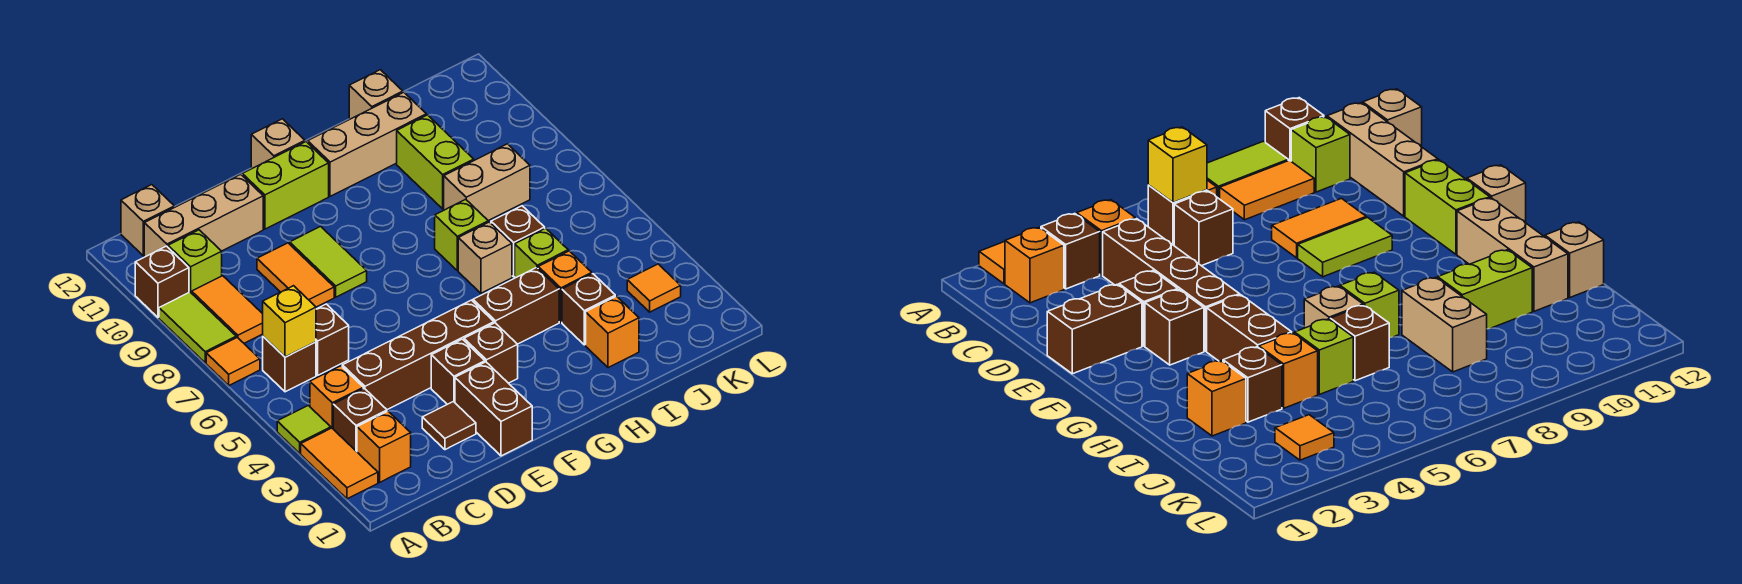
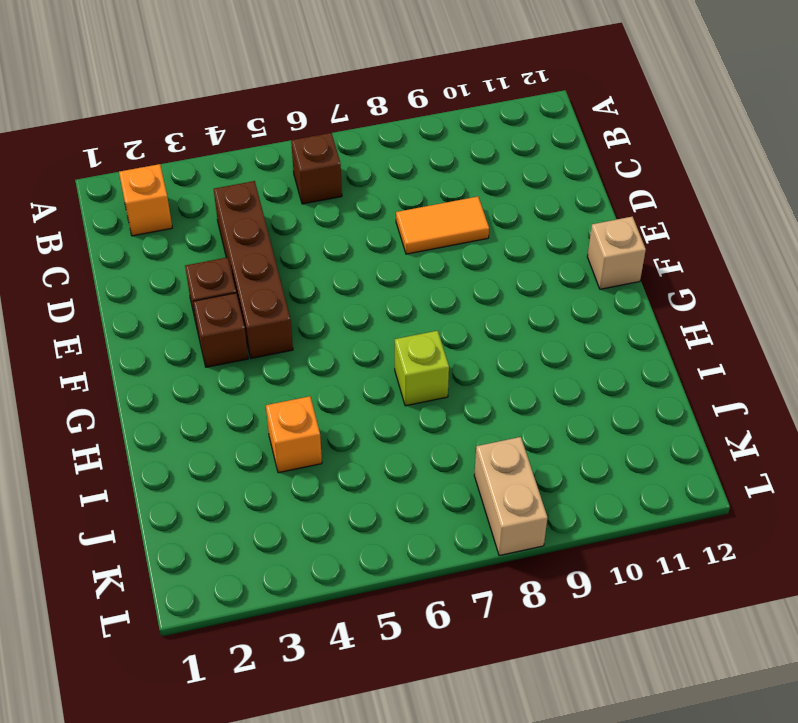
tan 1x2 brick [474,437,548,556] -> tan 1x2 brick moved to [444,144,530,221]
none -> orange 1x2 tile [301,428,378,499]
none -> lime 1x1 tile [277,406,331,453]
none -> orange 1x1 tile [206,337,260,385]
none -> lime 1x2 tile [159,292,236,363]

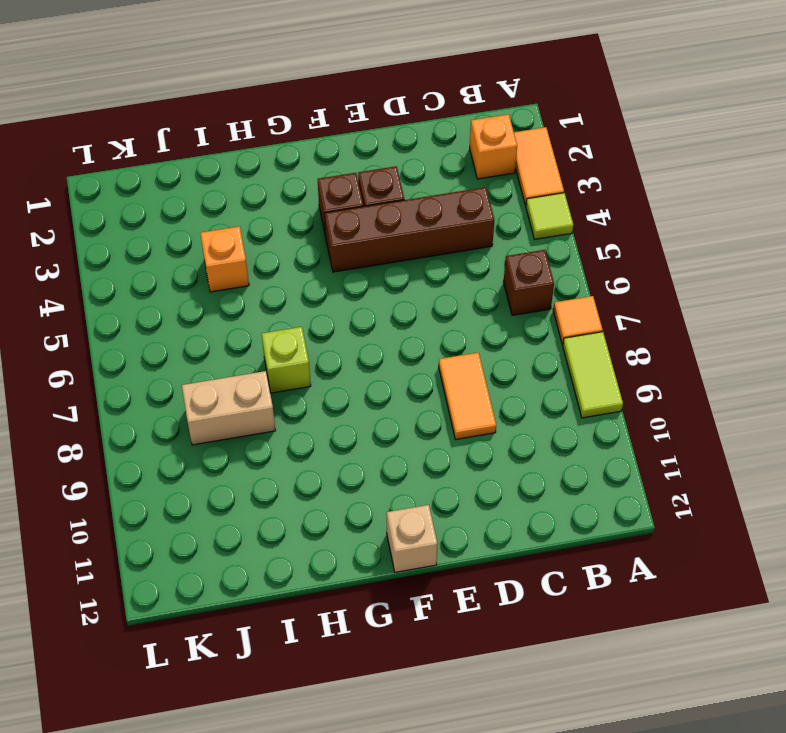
none -> brown 1x1 brick [135,246,189,317]
none -> brown 1x1 brick [333,389,387,452]
none -> orange 1x1 brick [310,366,363,429]
none -> orange 1x2 tile [192,276,263,343]

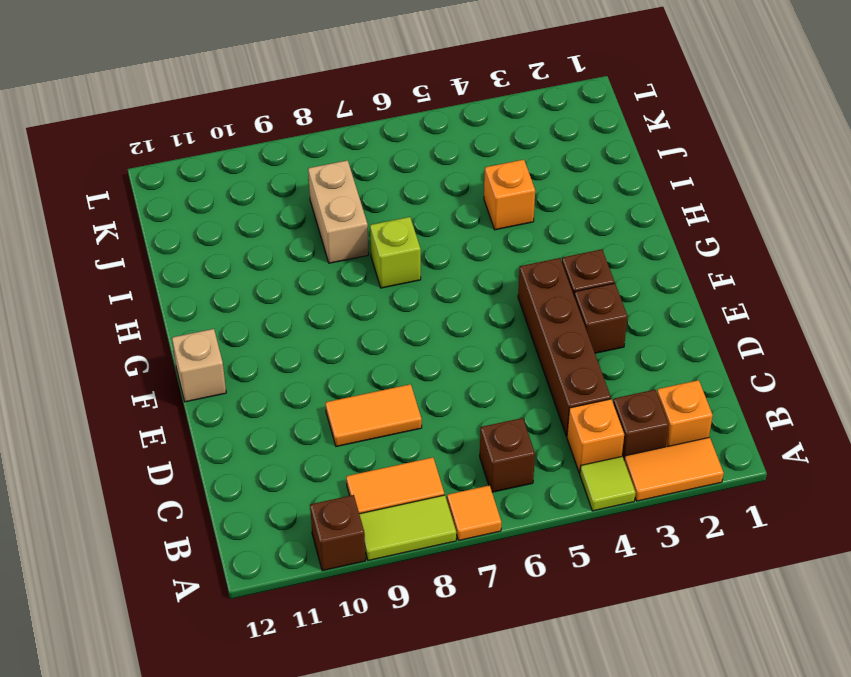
none -> lime 1x1 brick [168,230,222,293]
none -> tan 1x3 brick [144,174,263,257]
none -> tan 1x1 brick [121,185,174,256]
none -> brown 1x1 brick [316,304,349,375]

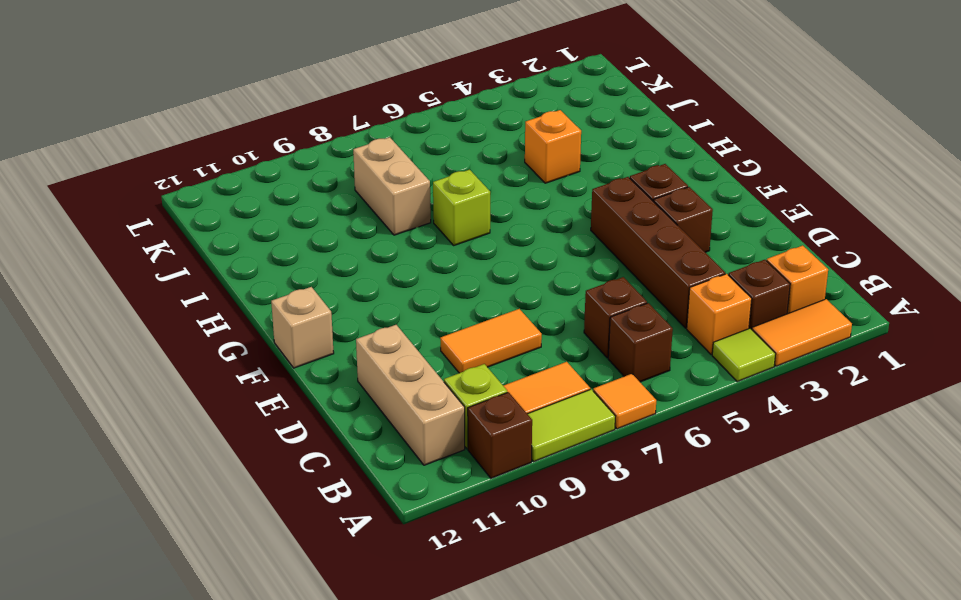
none -> tan 1x1 brick [121,185,174,256]
none -> brown 1x1 tile [422,402,476,450]
none -> brown 1x2 brick [455,362,532,456]
none -> lime 1x2 tile [290,226,367,297]

